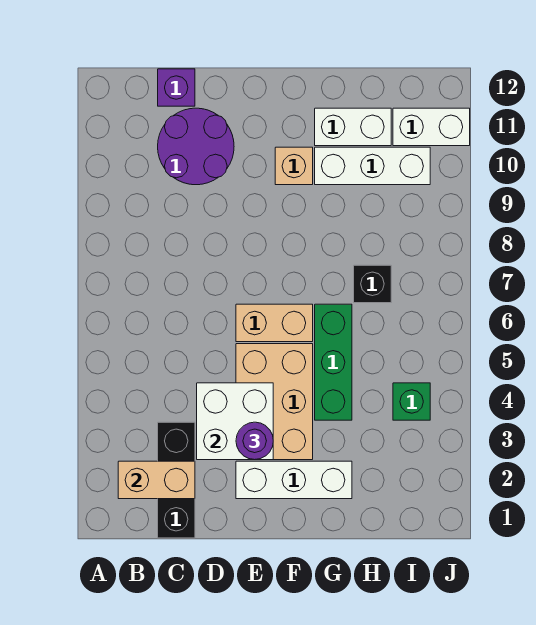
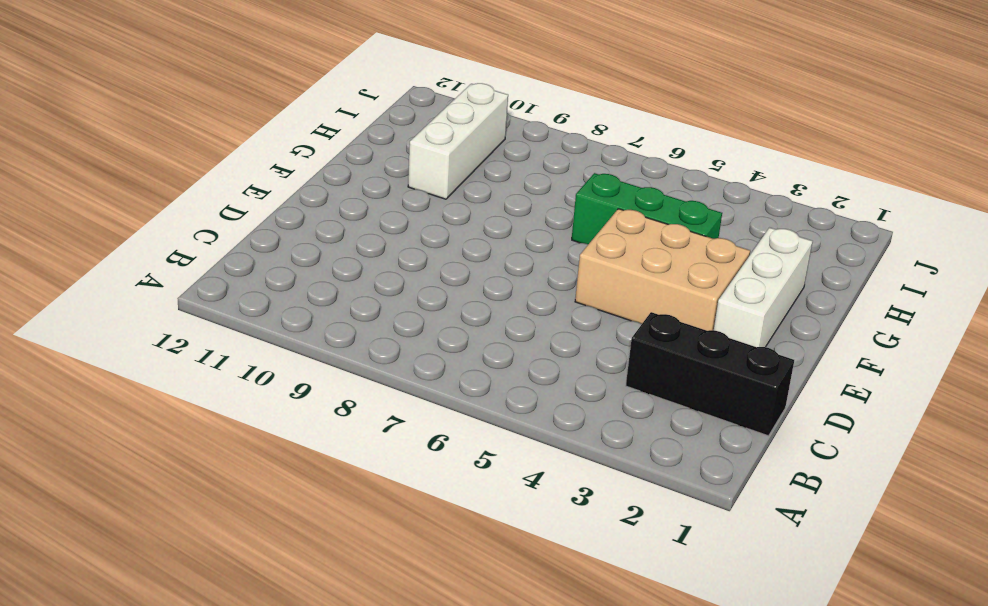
none -> purple 2x2 round brick [158,108,234,185]
none -> purple 1x1 brick [158,69,195,106]
none -> tan 1x2 brick [236,304,313,342]

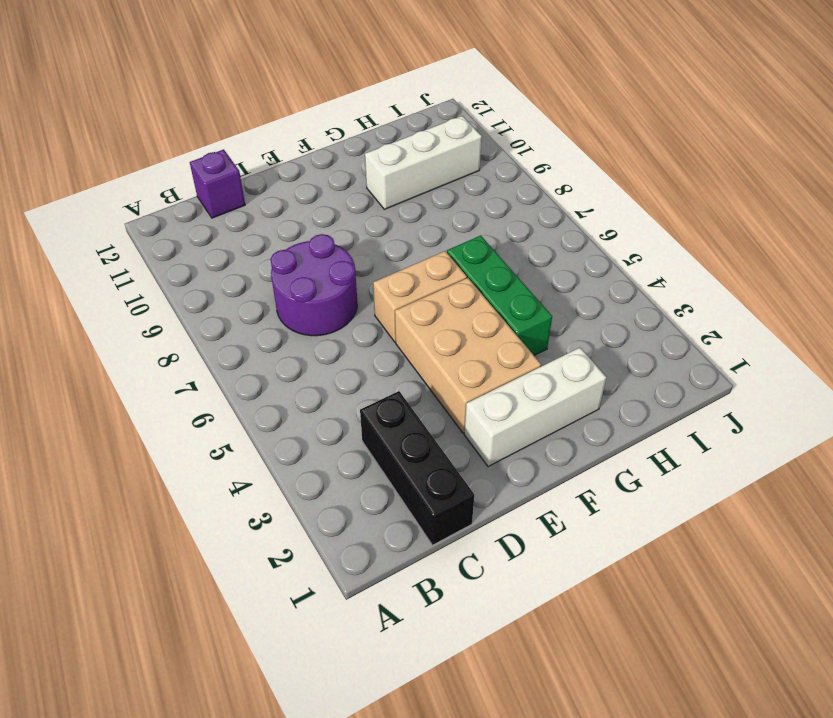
purple 2x2 round brick [271,234,357,336] -> purple 2x2 round brick moved to [158,108,234,185]
none -> tan 1x1 brick [275,147,313,185]
none -> white 1x2 brick [315,108,391,146]
none -> black 1x1 brick [354,265,391,303]

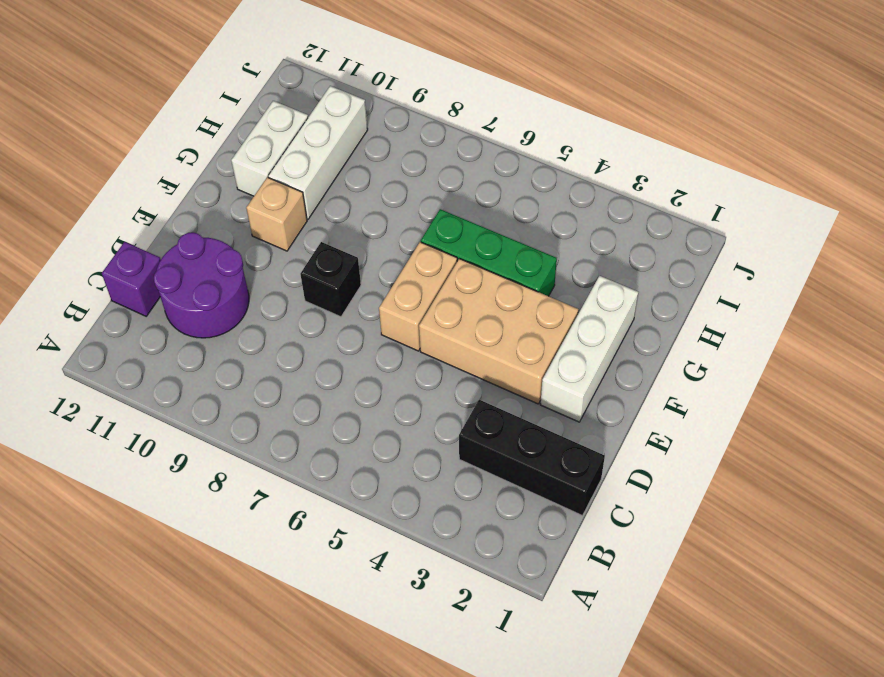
black 1x1 brick [300,242,361,317] -> black 1x1 brick moved to [354,265,391,303]
none -> green 1x1 brick [393,383,430,420]
none -> white 1x2 brick [393,108,470,146]
none -> tan 1x2 brick [118,461,195,499]

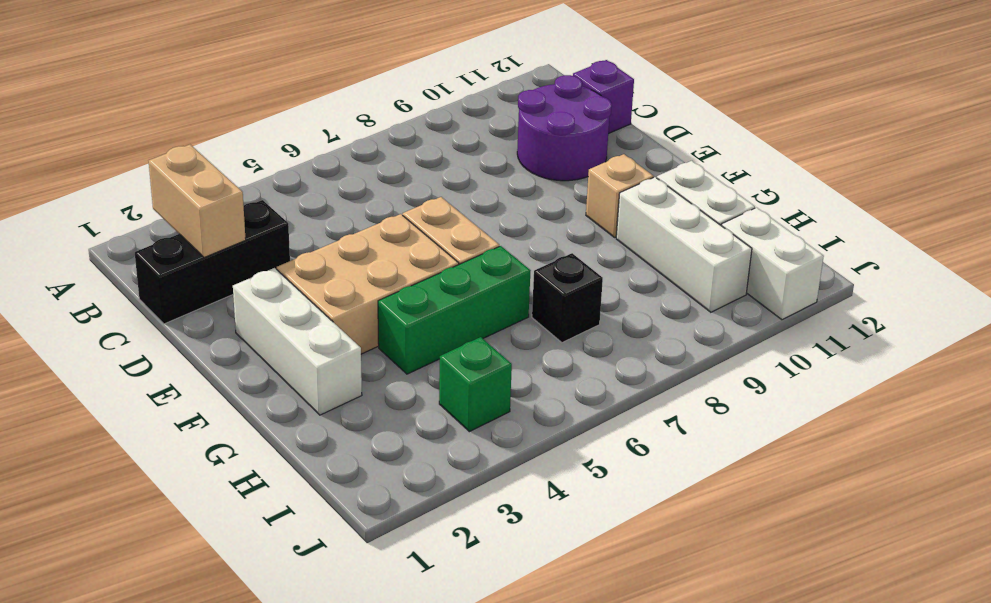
none -> white 2x2 brick [197,383,273,460]
none -> purple 1x1 round brick [236,422,273,460]

